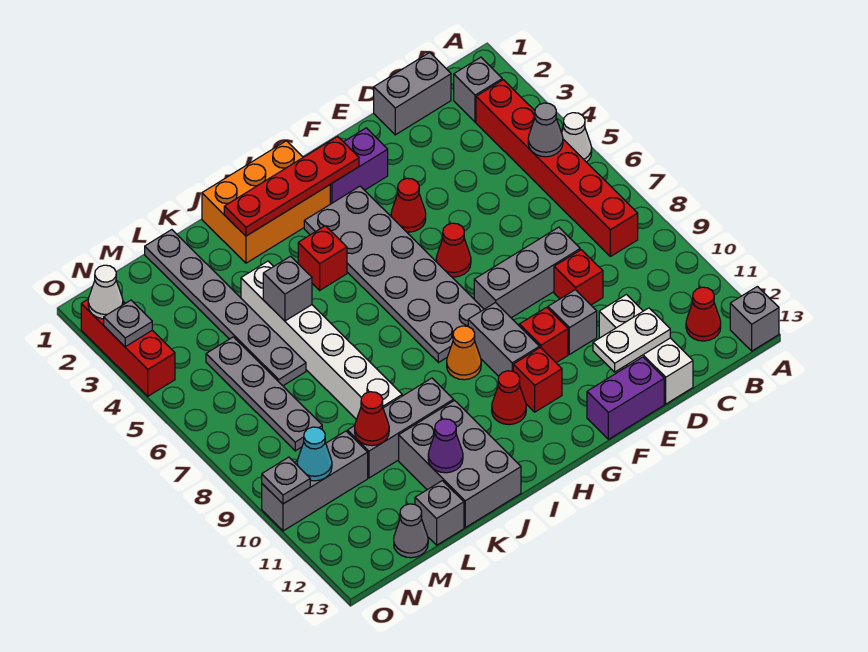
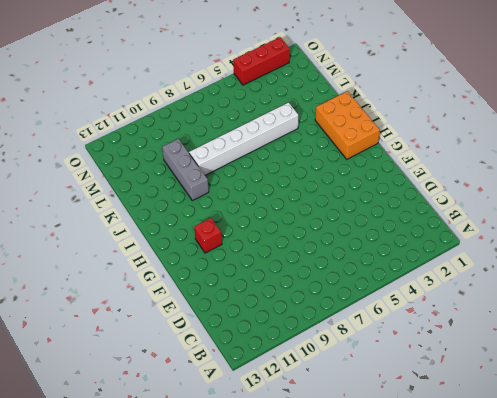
none -> white 1x1 cone [562,113,592,162]
none -> grey 1x1 brick [730,286,779,351]
none -> grey 1x1 brick [454,57,502,122]
none -> red 1x6 brick [476,80,638,257]

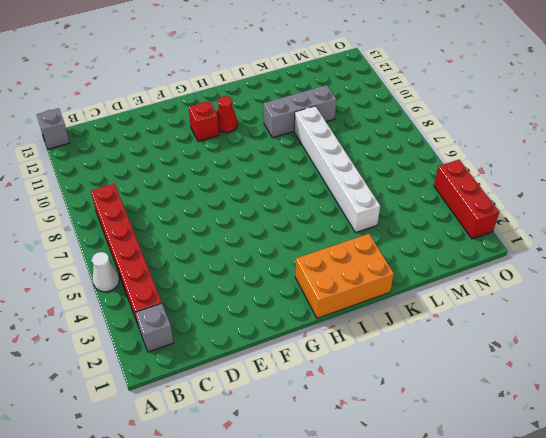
none -> red 1x1 cone [686,287,721,341]
none -> grey 1x2 brick [374,52,451,135]
none -> grey 1x3 brick [474,227,580,318]
none -> red 1x1 brick [554,250,603,305]

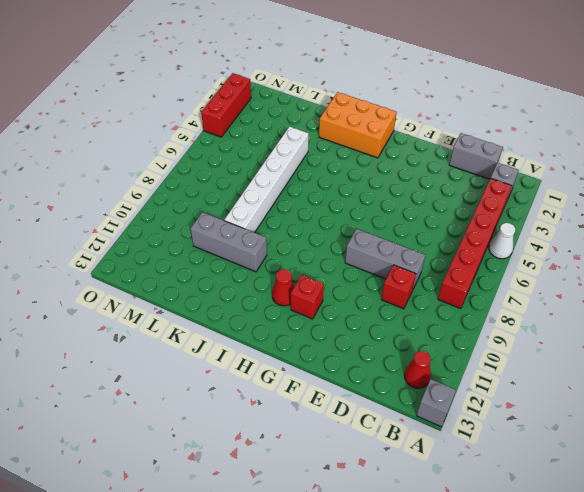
none -> white 1x3 brick [599,295,693,404]
none -> grey 1x1 brick [548,290,597,354]
none -> purple 1x2 brick [587,357,664,439]
none -> purple 1x2 brick [330,128,388,204]

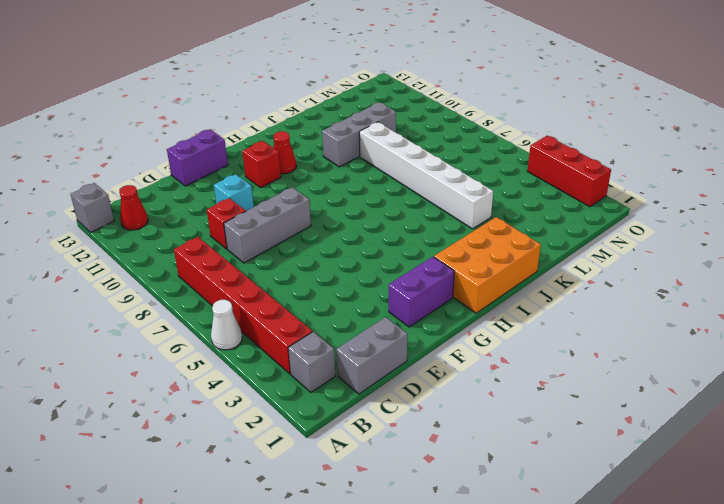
cyan 1x1 brick [214,174,254,211] -> grey 1x1 brick [548,290,597,354]
none -> white 1x3 brick [599,295,693,404]
none -> red 1x1 cone [391,178,426,232]
none -> red 1x1 cone [436,223,471,277]
none -> red 1x1 brick [519,307,568,363]

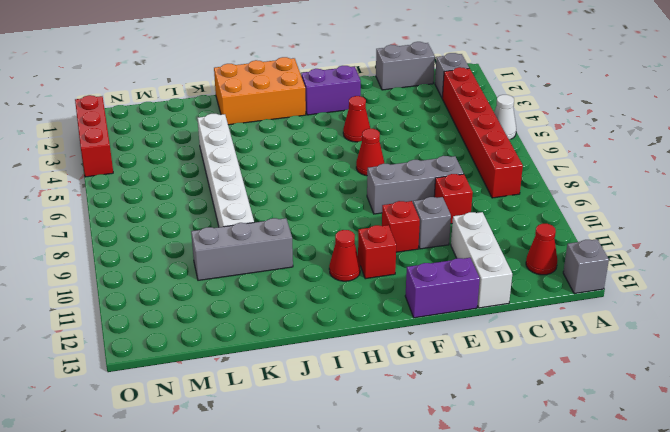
none -> grey 2x6 plate [304,186,484,363]
none -> grey 1x2 brick [468,302,539,376]
none -> orange 1x1 cone [447,326,481,380]
none -> red 1x1 brick [298,226,347,290]

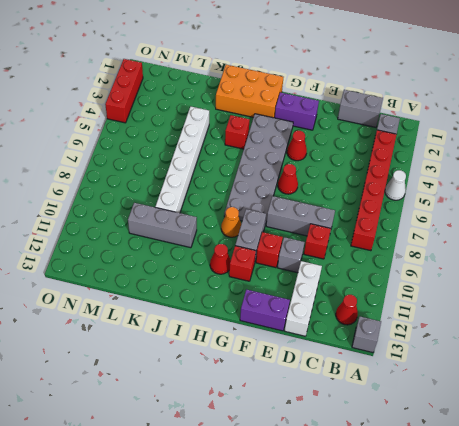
none -> grey 2x3 brick [399,401,521,528]
none -> grey 1x6 plate [145,230,306,386]
none -> grey 1x1 brick [415,481,464,545]
none -> grey 1x4 plate [206,337,322,451]

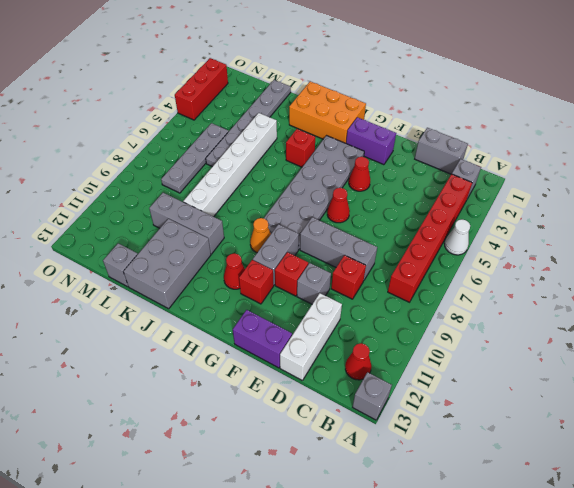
none -> grey 1x3 brick [262,431,368,531]
none -> grey 1x1 cone [394,504,428,558]
none -> grey 1x1 cone [528,103,563,157]
none -> white 1x2 plate [593,308,670,372]

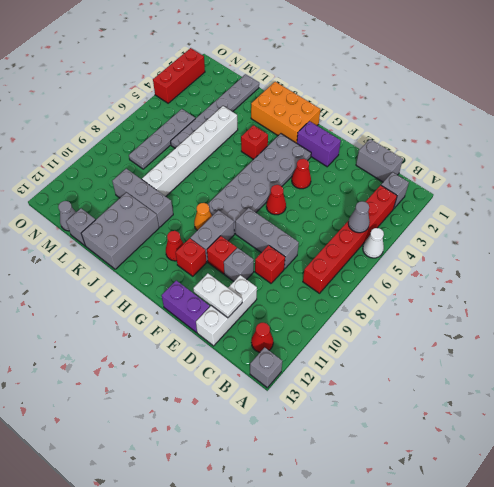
none -> grey 1x3 brick [262,431,368,531]
none -> red 1x4 plate [224,137,359,236]
none -> grey 1x1 brick [263,256,312,321]
none -> purple 1x1 cone [428,419,463,473]

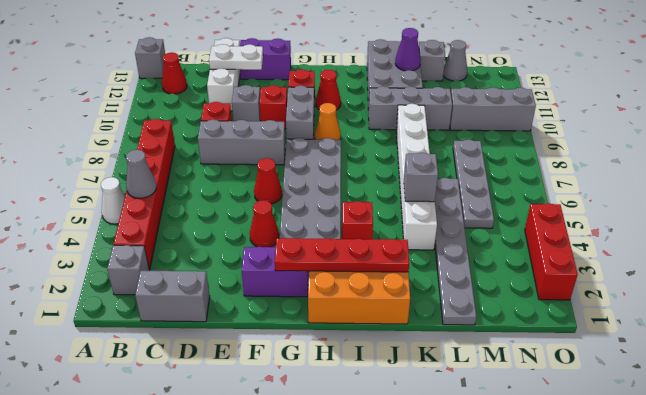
none -> red 1x1 cone [355,392,389,446]
none -> cyan 1x1 cone [297,427,332,481]
none -> white 1x1 cone [88,265,123,319]
none -> grey 1x1 plate [104,300,152,347]

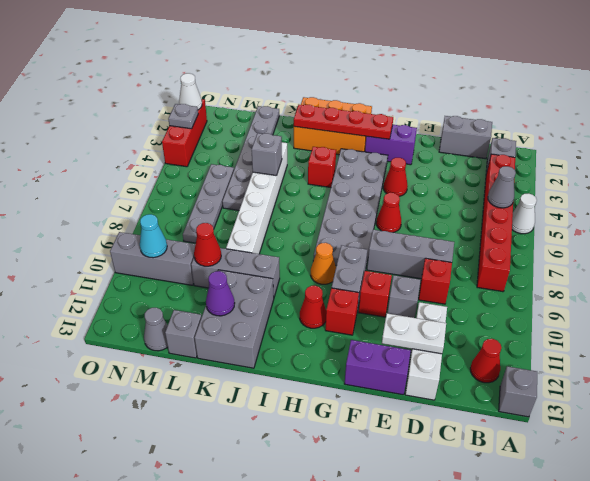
none -> grey 1x1 plate [262,457,310,504]

